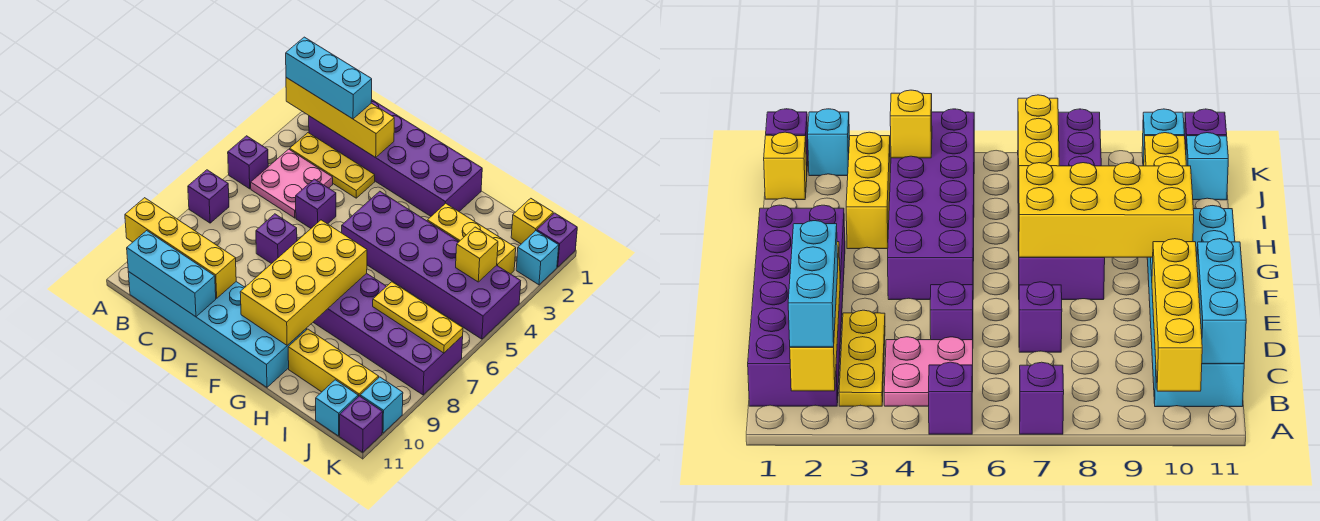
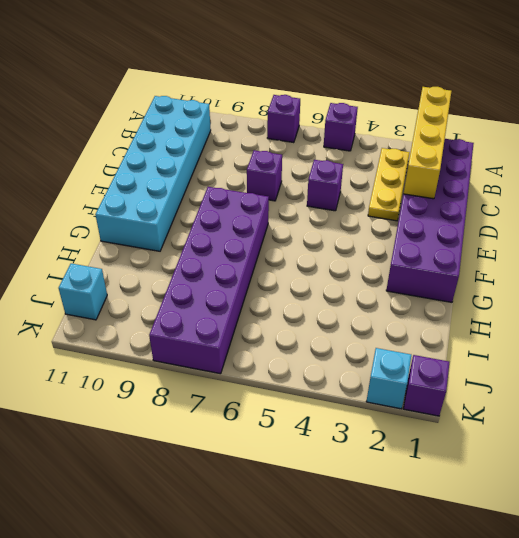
none -> pink 2x2 plate [251,149,333,218]
none -> purple 2x6 brick [342,191,521,339]
none -> yellow 1x3 brick [427,203,516,274]

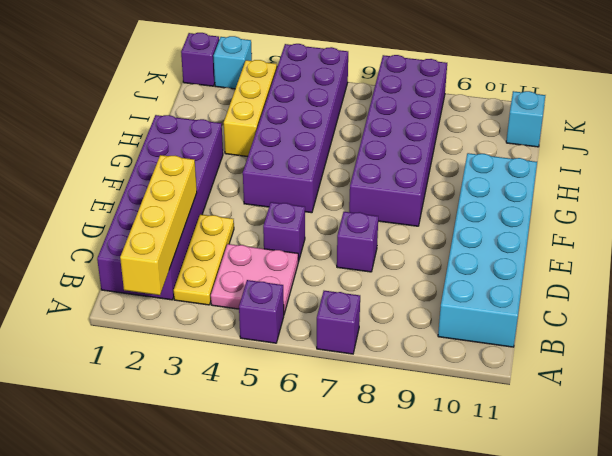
none -> yellow 1x3 brick [288,329,379,397]
none -> yellow 1x1 brick [511,198,553,244]
none -> cyan 1x1 brick [360,377,403,433]

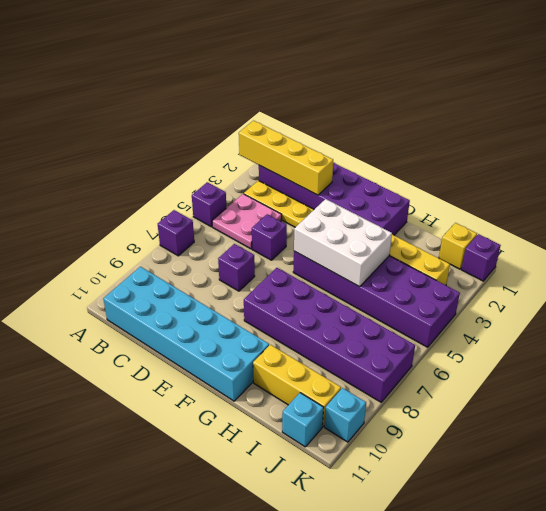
white 2x3 brick [294,199,392,287] -> none
none -> cyan 1x1 brick [516,231,559,285]
none -> purple 1x1 brick [340,396,383,452]
none -> yellow 1x4 brick [125,198,236,298]

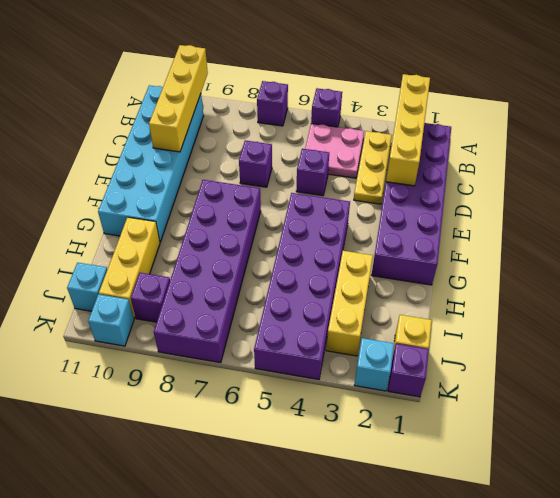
purple 1x1 brick [131,273,170,322] -> purple 1x1 brick moved to [340,396,383,452]
none -> cyan 1x3 brick [127,231,216,317]
none -> yellow 2x4 brick [240,220,367,345]
none -> yellow 1x3 plate [373,282,463,353]

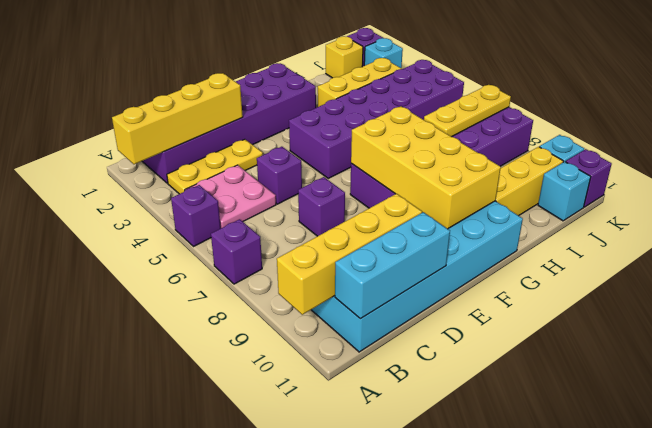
none -> yellow 1x1 brick [456,227,498,282]
none -> cyan 1x3 brick [286,37,372,119]

